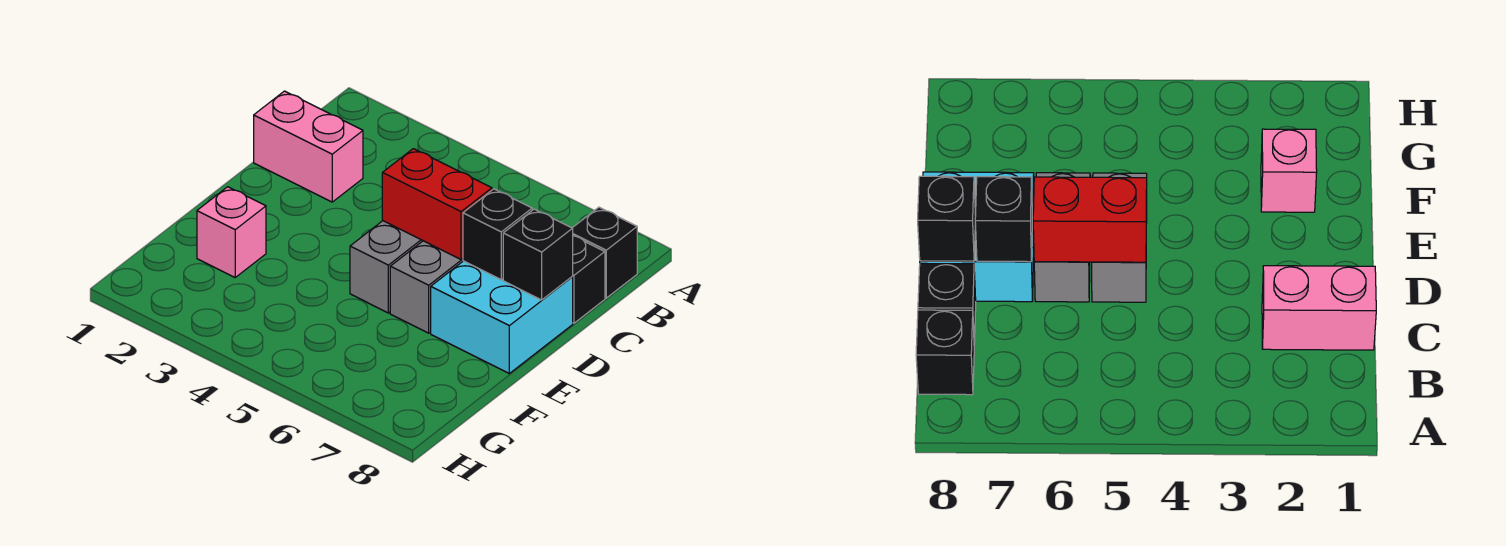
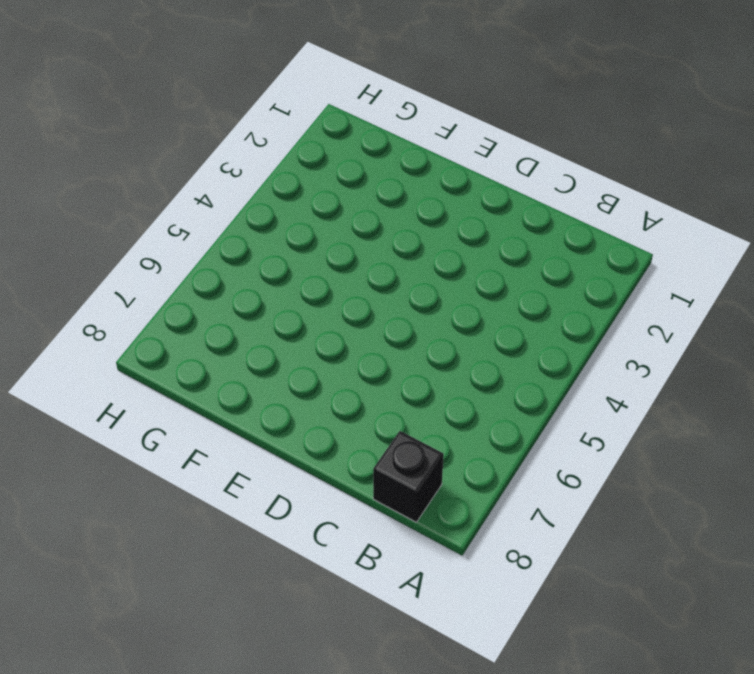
none -> pink 1x2 brick [254,91,363,202]
none -> black 1x1 brick [572,236,605,323]

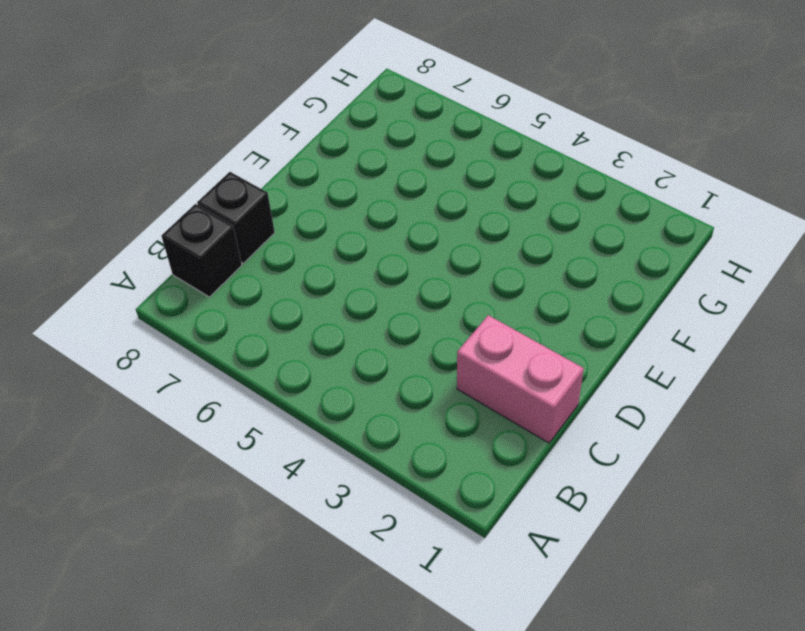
none -> grey 1x2 brick [350,221,423,313]
none -> grey 1x2 brick [390,241,463,333]

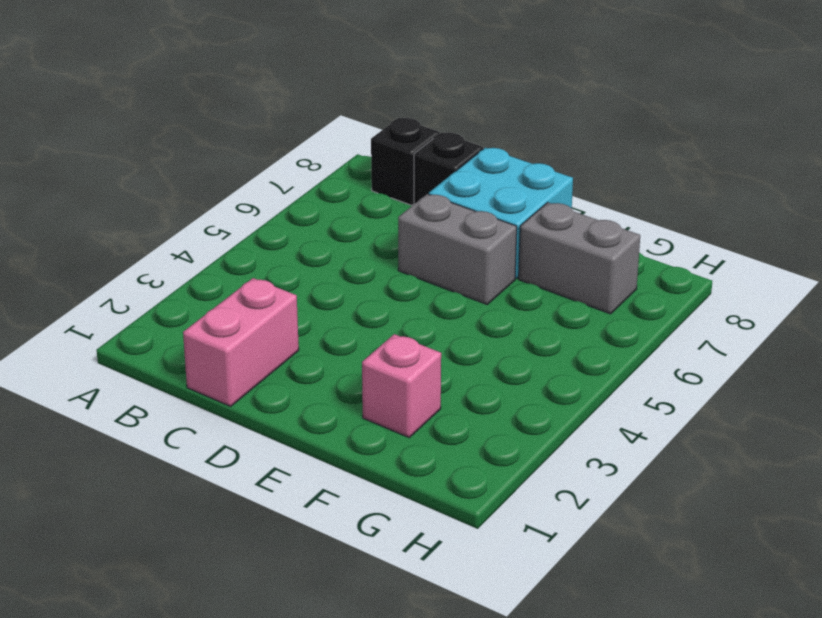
grey 1x2 brick [519,202,640,314] -> grey 1x2 brick moved to [350,221,423,313]
none -> red 1x2 brick [382,149,492,259]
none -> black 1x1 brick [463,189,532,280]

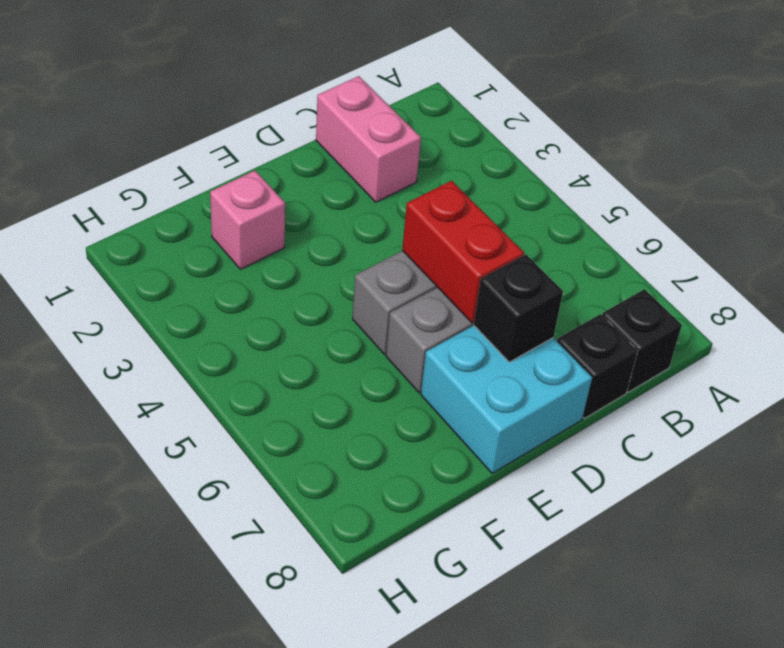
none -> black 1x1 brick [503,209,573,300]

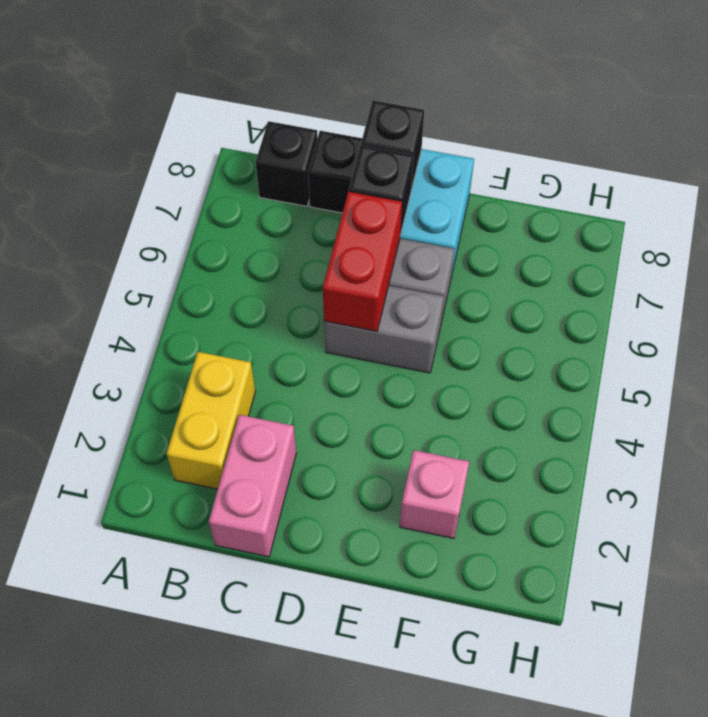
yellow 1x2 brick [166,352,255,489] -> none

